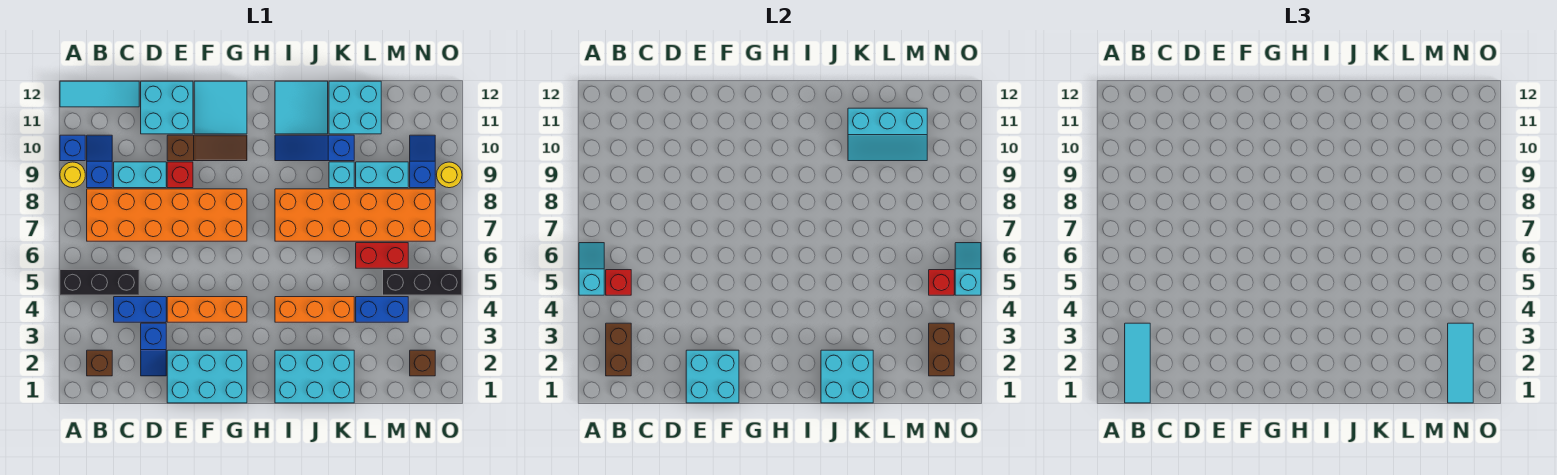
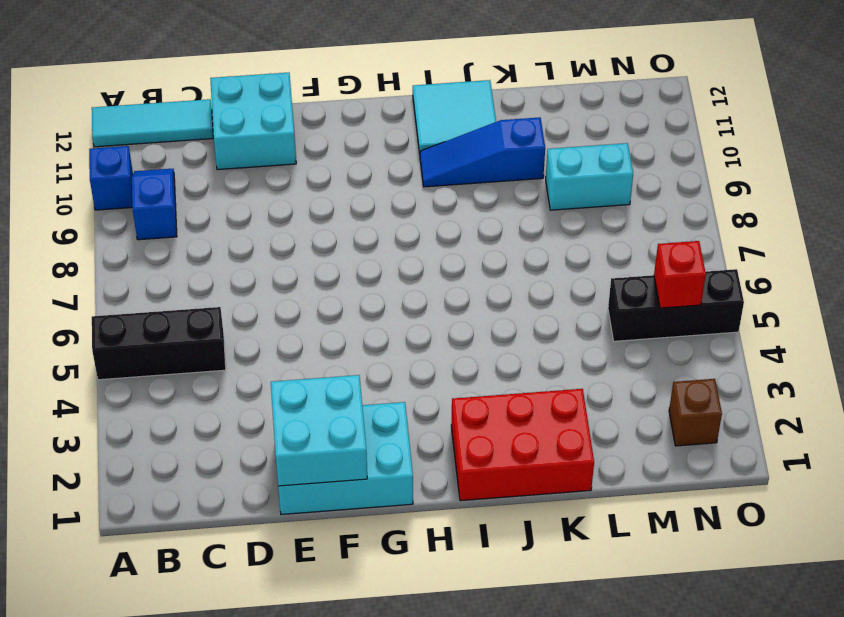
red 2x3 brick [451,389,594,501] -> cyan 2x3 brick [275,350,354,403]
none -> yellow 1x1 round brick [60,162,85,188]
none -> brown 1x1 brick [87,350,112,376]
none -> orange 2x6 brick [87,189,247,241]
none -> blue 1x2 brick [114,297,166,322]

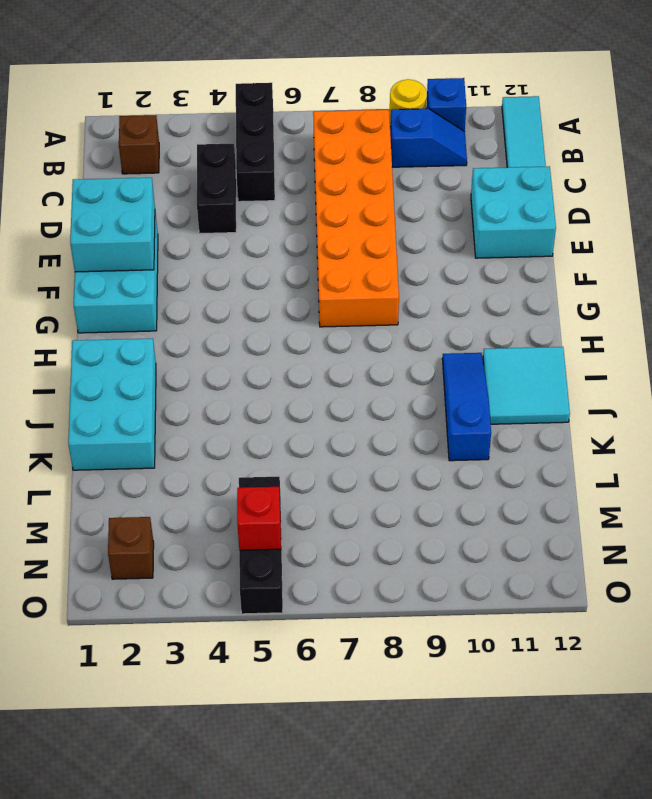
black 1x2 brick [197,144,236,234] -> blue 1x2 brick [114,297,166,322]
none -> cyan 1x2 brick [114,162,166,188]
none -> blue 1x2 slope [141,323,166,376]
none -> orange 1x3 brick [167,297,247,322]
none -> red 1x1 brick [167,162,193,188]

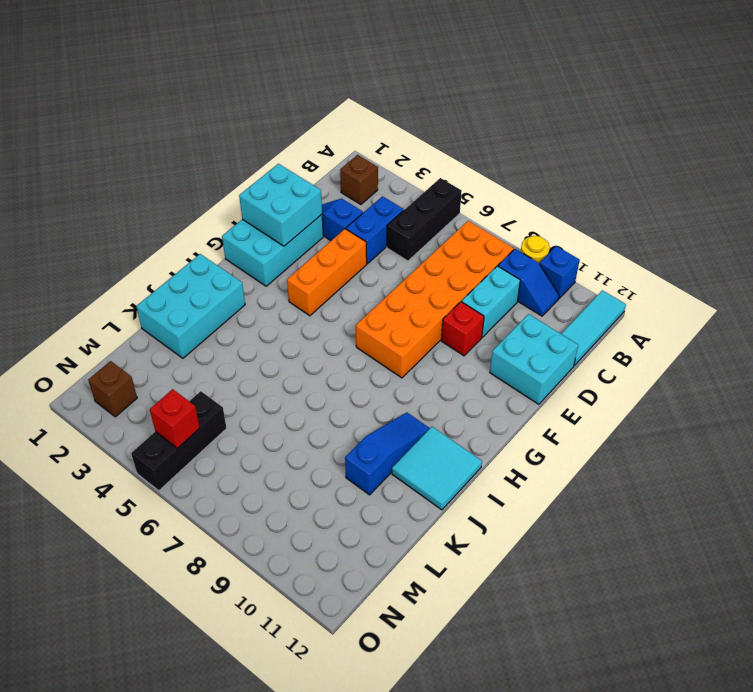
none -> brown 1x3 slope [167,135,247,161]
none -> cyan 2x2 tile [194,81,247,134]
none -> orange 1x3 brick [275,297,354,322]
none -> orange 2x6 brick [275,189,435,241]

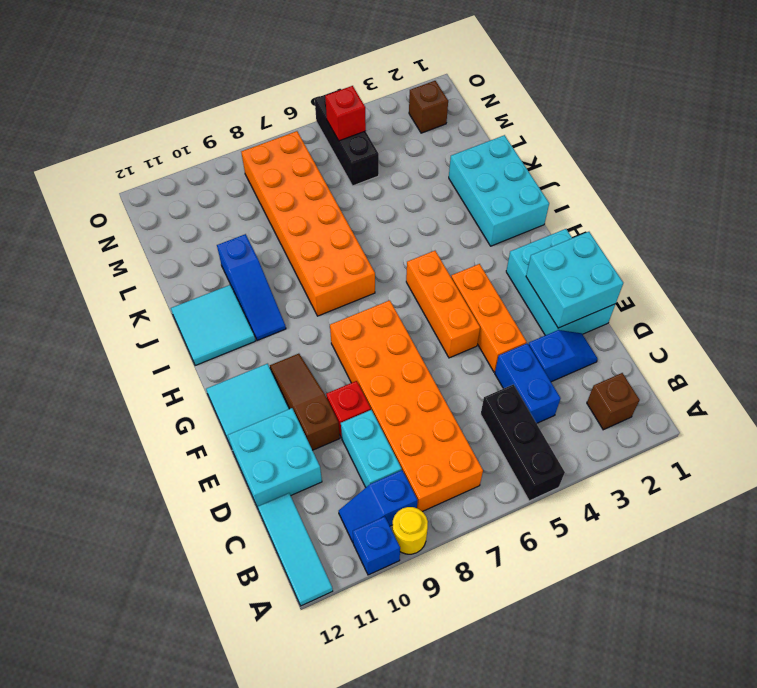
orange 1x3 brick [406,251,480,358] -> orange 1x3 brick moved to [275,297,354,322]
none -> cyan 1x1 brick [329,162,354,188]
none -> cyan 2x2 brick [329,81,381,134]
none -> blue 1x2 brick [356,297,408,322]
none -> red 1x2 brick [356,243,408,268]

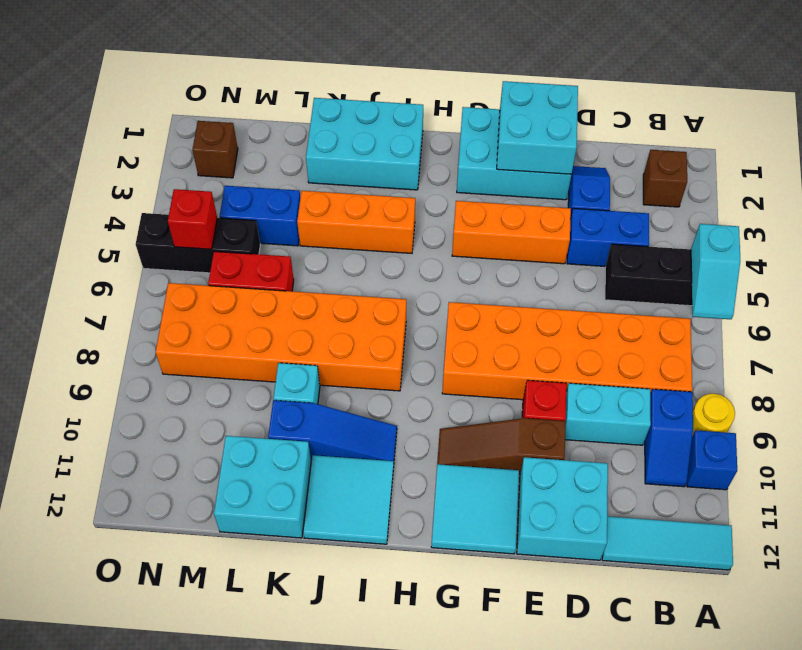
none -> cyan 1x2 brick [356,162,408,188]
none -> blue 1x2 slope [410,135,435,188]
none -> yellow 1x1 round brick [437,162,462,188]
none -> brown 1x2 brick [606,323,631,376]

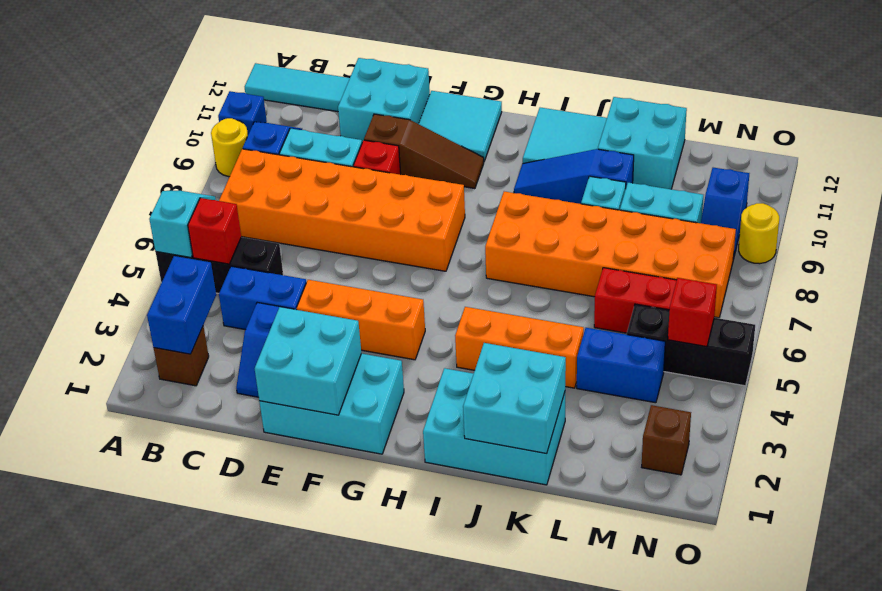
blue 1x2 brick [147,256,216,354] -> brown 1x2 brick [606,323,631,376]
blue 1x2 slope [701,168,749,260] -> blue 1x2 slope turned to [410,135,435,188]
none -> cyan 2x3 slope [848,108,927,161]
none -> brown 1x2 brick [929,323,954,376]
none -> cyan 1x2 slope [955,243,981,295]
none -> cyan 1x3 tile [1125,323,1150,403]

